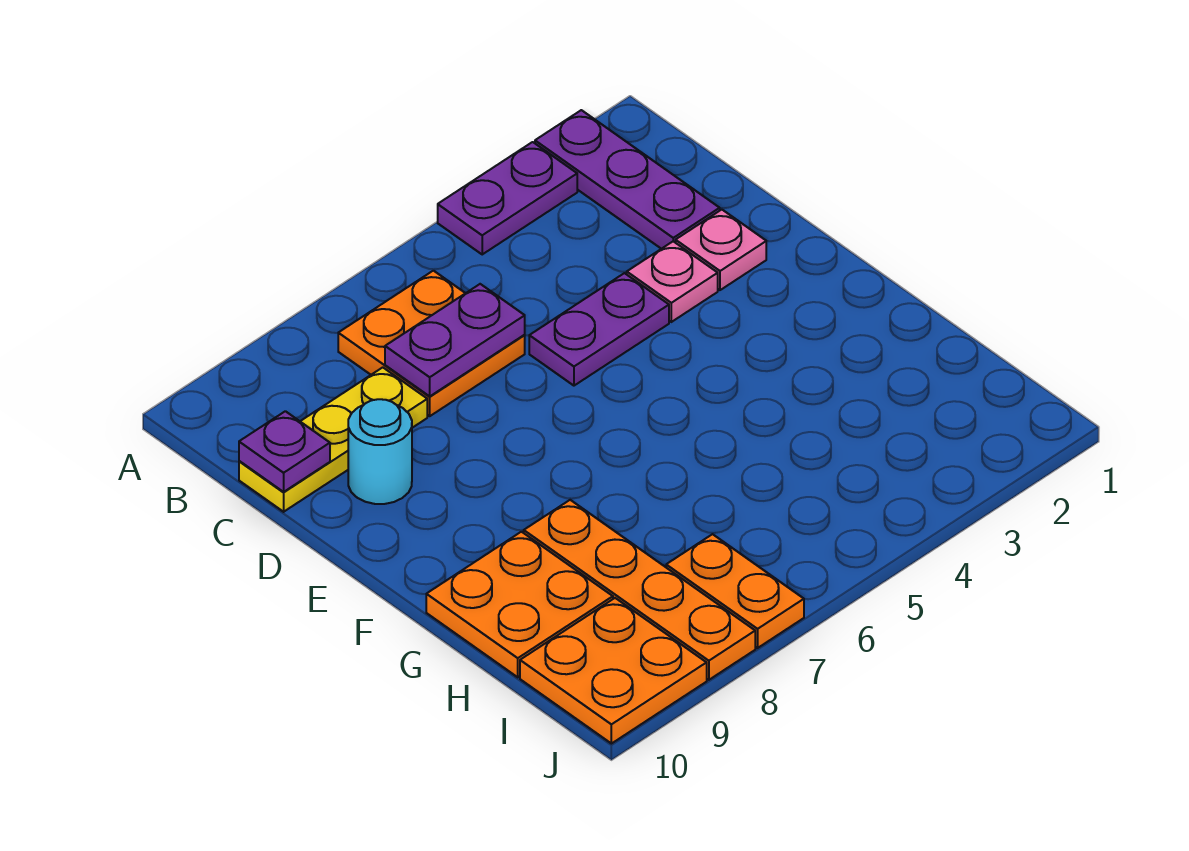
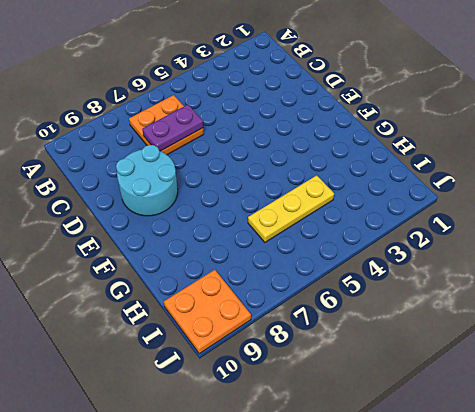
cyan 2x2 round brick [116,145,178,216] -> cyan 1x1 round brick [348,399,412,504]
yellow 1x3 plate [248,175,334,242] -> yellow 1x3 plate moved to [239,367,427,512]
none -> purple 1x3 plate [535,110,720,249]
none -> purple 1x2 plate [438,142,577,254]
none -> pink 1x1 plate [676,210,766,290]

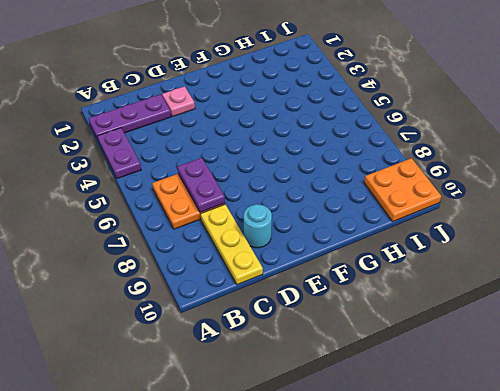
none -> pink 1x1 plate [627,241,718,322]
none -> purple 1x2 plate [529,273,669,386]
none -> orange 1x4 plate [524,500,755,680]

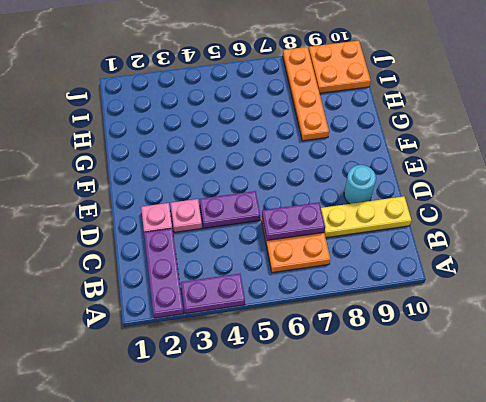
none -> orange 2x2 plate [426,532,613,677]
none -> orange 1x2 plate [666,534,804,648]
none -> purple 1x1 plate [239,411,330,492]

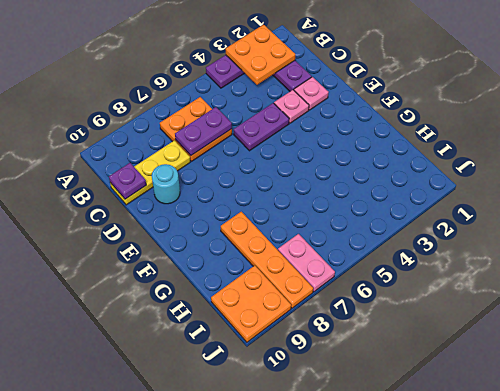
orange 2x2 plate [226,25,295,85] -> orange 2x2 plate moved to [426,532,613,677]
pink 1x2 plate [278,234,335,292] -> orange 1x2 plate [666,534,804,648]

